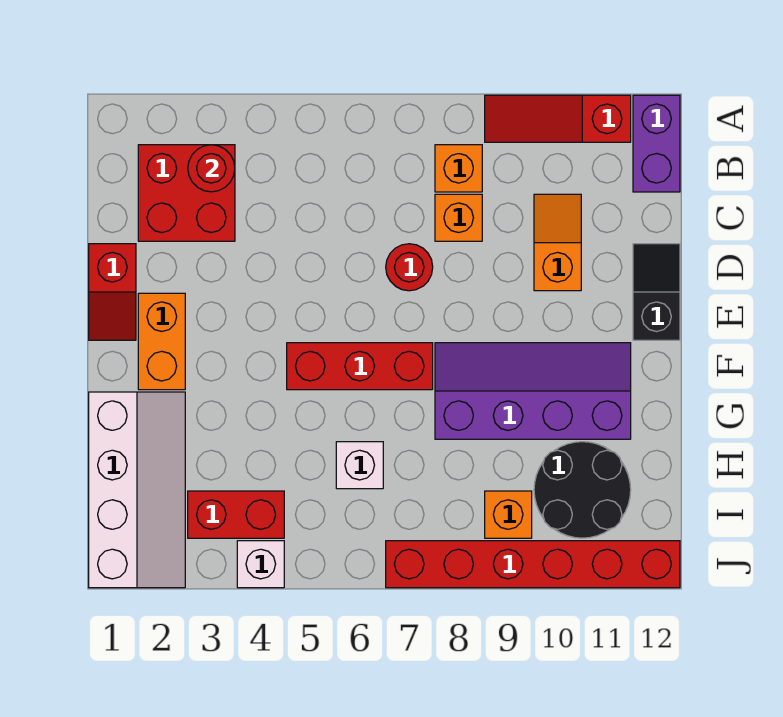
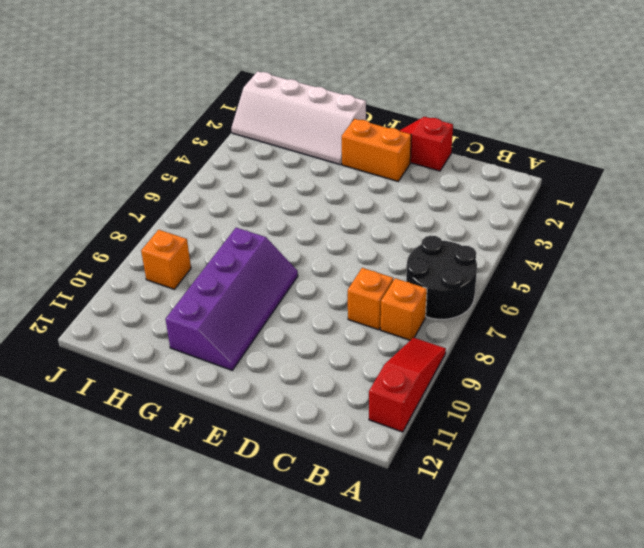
black 2x2 round brick [406,236,477,319] -> black 2x2 round brick moved to [534,442,631,538]
none -> purple 1x2 brick [633,95,680,192]
none -> red 2x2 brick [138,145,235,241]
none -> orange 1x2 slope [534,194,581,291]

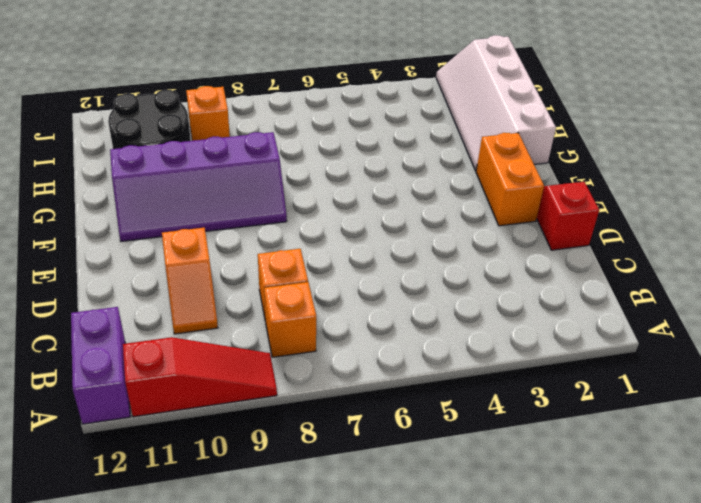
none -> red 2x2 brick [138,145,235,241]
none -> red 1x1 round brick [386,244,433,291]
none -> black 1x2 slope [633,244,680,340]

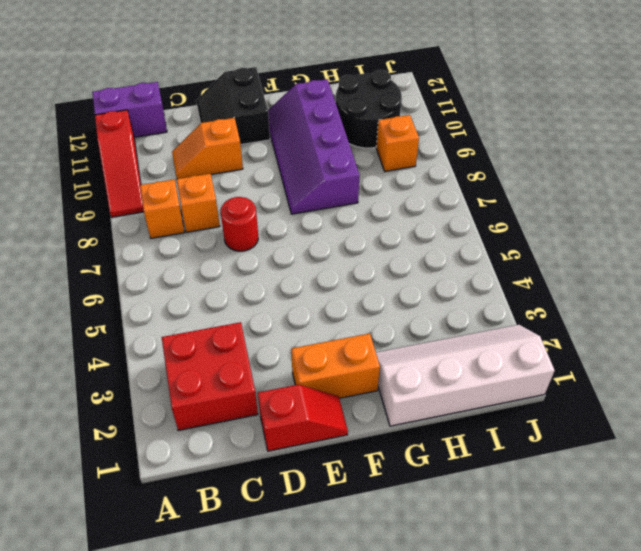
black 2x2 slope [196,67,270,145] -> black 1x2 slope [633,244,680,340]
none -> red 1x3 brick [287,343,433,390]
none -> white 1x1 brick [336,442,383,489]
none -> red 1x2 brick [188,491,284,538]

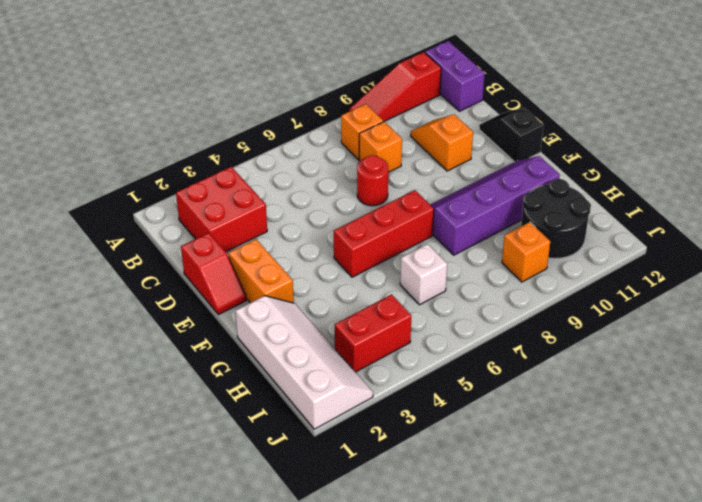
none -> white 1x1 brick [237,541,284,588]
none -> red 1x6 brick [386,541,680,588]
none -> red 1x1 round brick [188,145,235,192]

